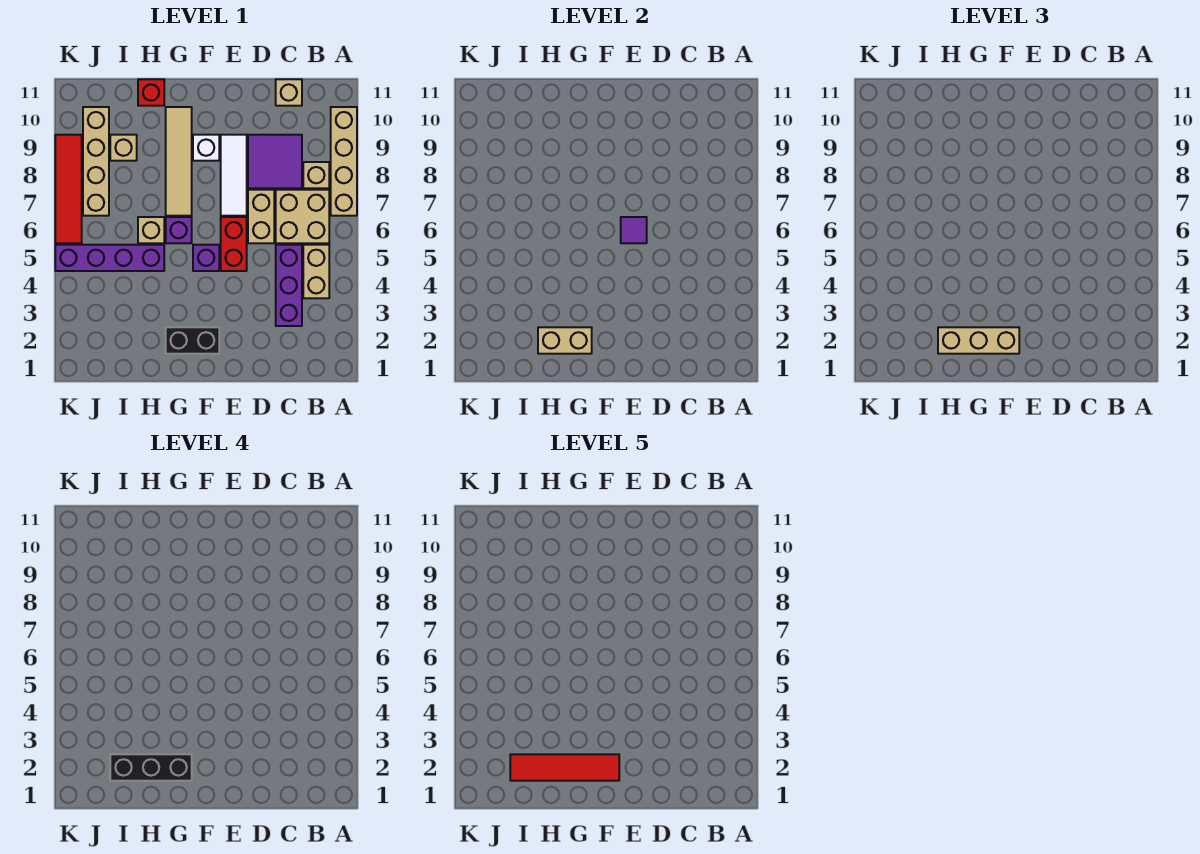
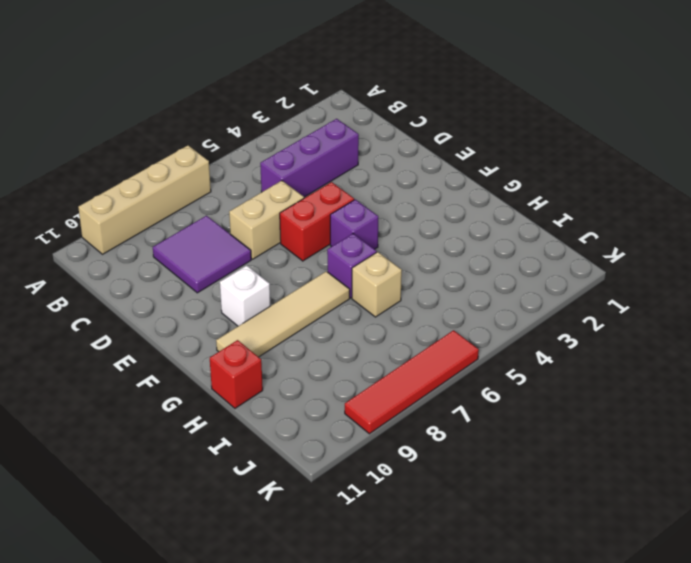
none -> tan 1x2 brick [303,245,329,298]
none -> tan 2x2 brick [276,190,329,243]
none -> tan 1x1 brick [303,162,329,188]

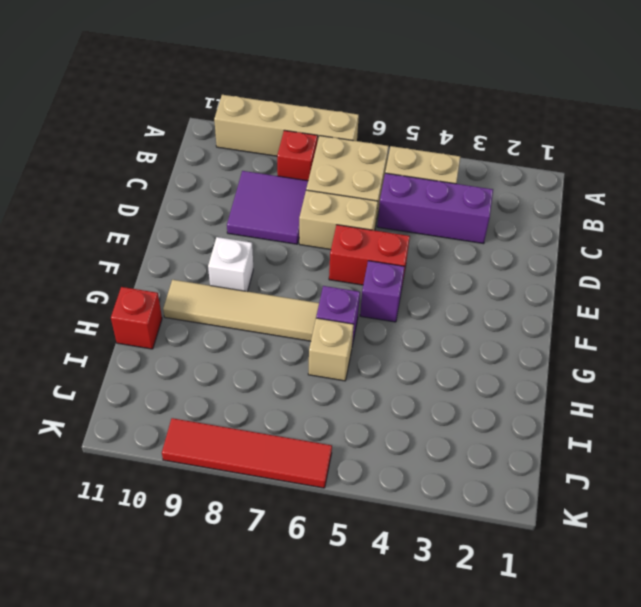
red 1x1 brick [277,130,318,181] -> tan 1x1 brick [303,162,329,188]
none -> tan 1x1 brick [276,79,302,106]
none -> white 1x3 tile [221,135,247,216]
none -> black 1x2 brick [166,327,219,354]

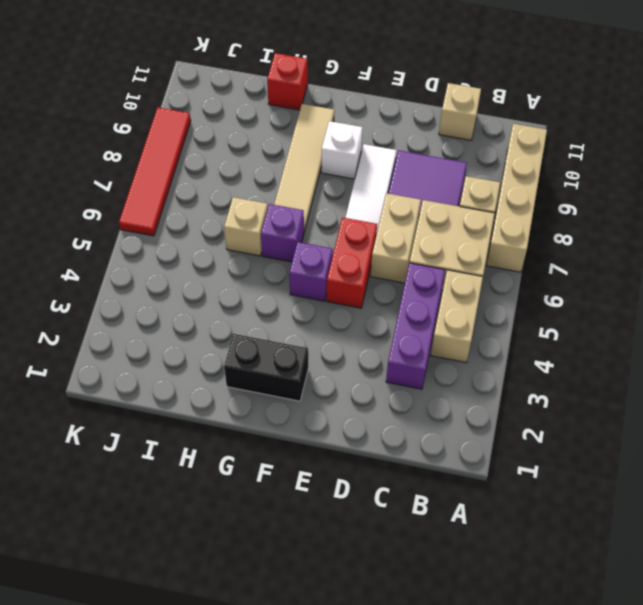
none -> purple 1x4 brick [55,245,164,271]
none -> tan 1x1 brick [110,135,137,161]
none -> tan 1x4 brick [83,107,109,216]

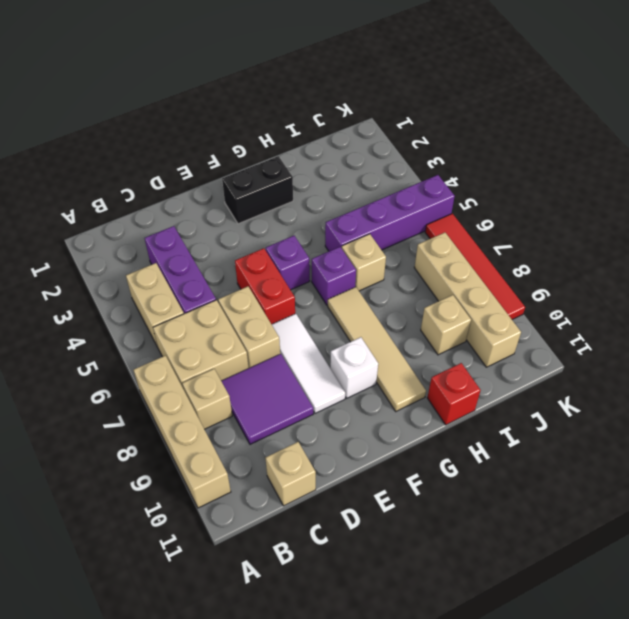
none -> purple 1x1 tile [621,217,647,243]
none -> tan 1x2 brick [538,327,592,354]
none -> tan 1x3 brick [938,327,1019,354]

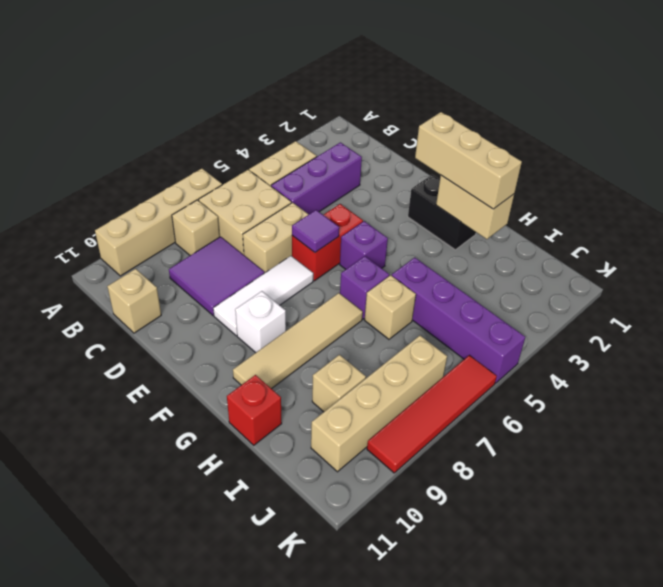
none -> black 1x3 brick [110,754,192,781]
none -> red 1x4 tile [510,754,619,781]

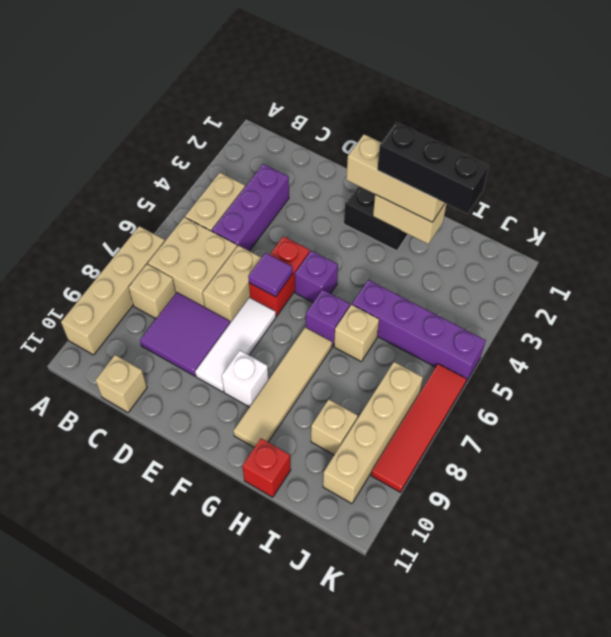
none -> red 1x4 tile [510,754,619,781]

